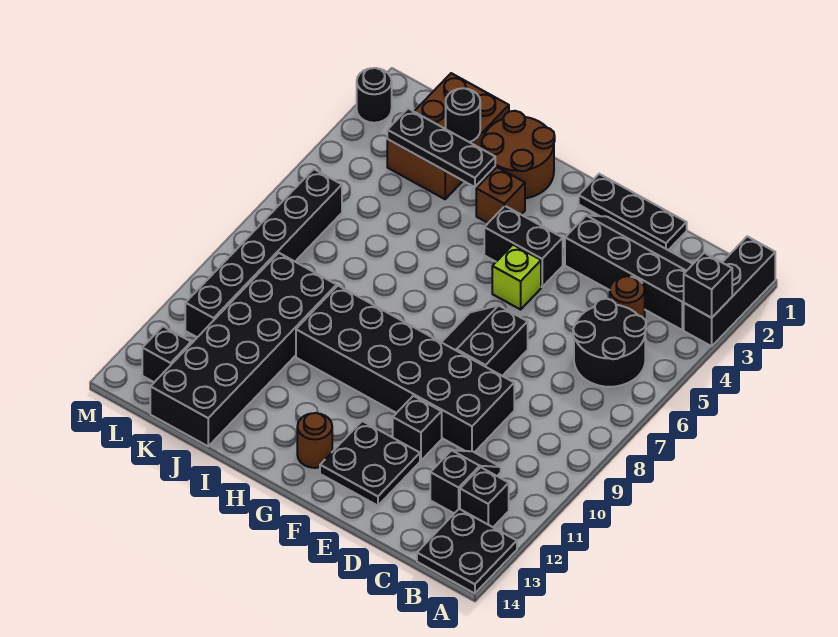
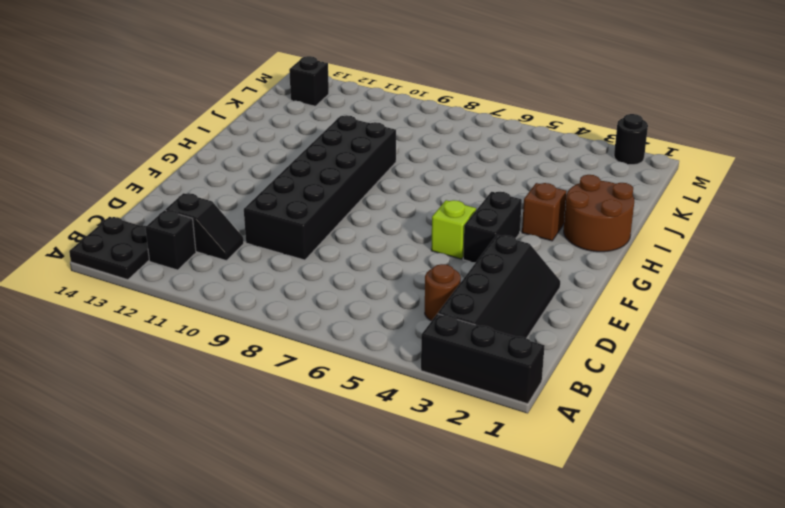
none -> black 2x2 round brick [573,299,646,387]
none -> black 1x3 plate [579,174,687,250]
none -> black 2x2 slope [442,306,528,376]

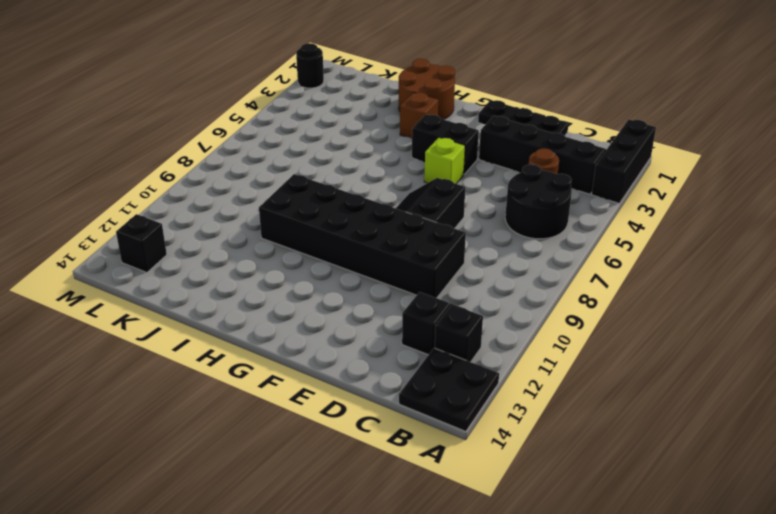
none -> black 1x1 brick [393,396,442,461]
none -> black 2x2 plate [320,421,420,506]
none -> brown 1x1 round brick [297,413,332,468]

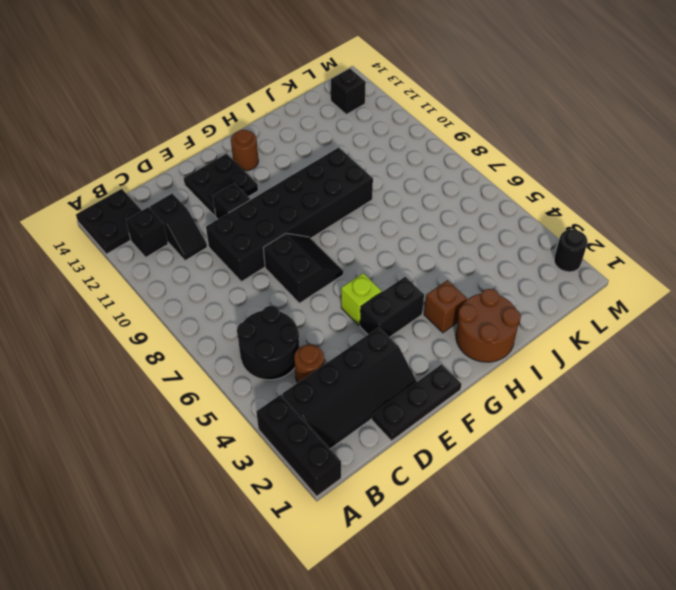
none -> brown 2x3 brick [387,73,509,199]
none -> black 2x6 brick [150,253,337,446]
none -> black 1x6 brick [185,169,342,337]

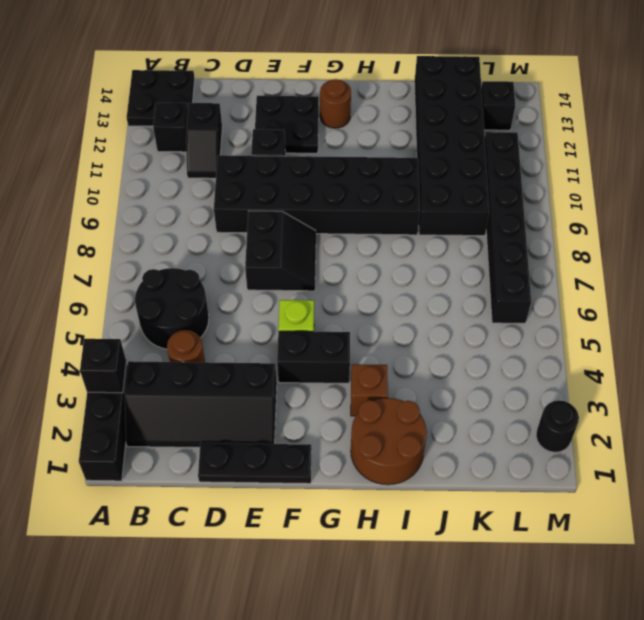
none -> brown 2x3 brick [387,73,509,199]
none -> black 1x3 plate [387,109,495,187]
none -> black 1x1 round brick [446,88,480,142]

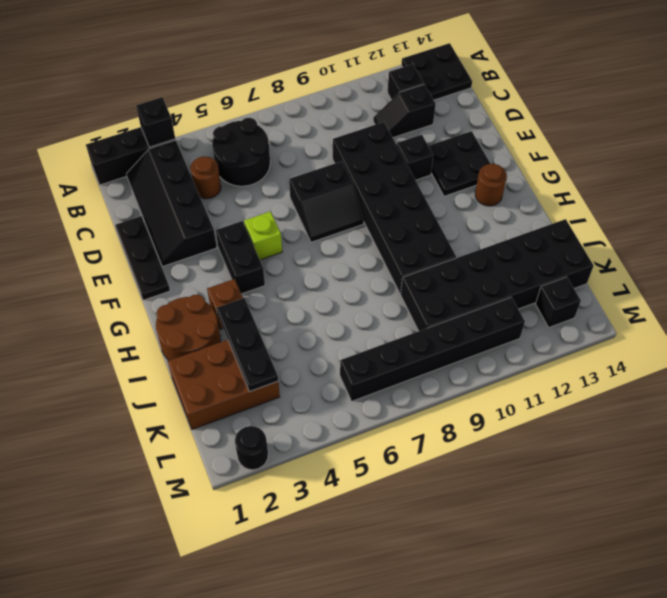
none -> black 1x1 round brick [446,88,480,142]

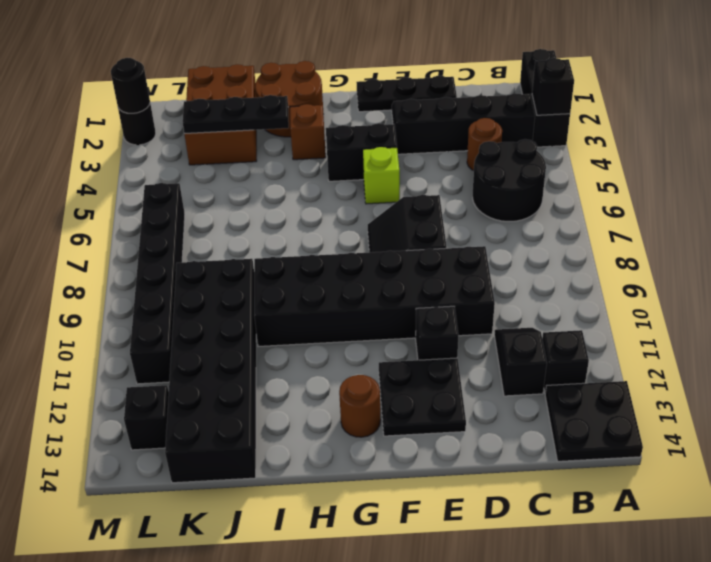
black 1x1 round brick [111,58,150,113] -> black 1x1 round brick moved to [446,88,480,142]

